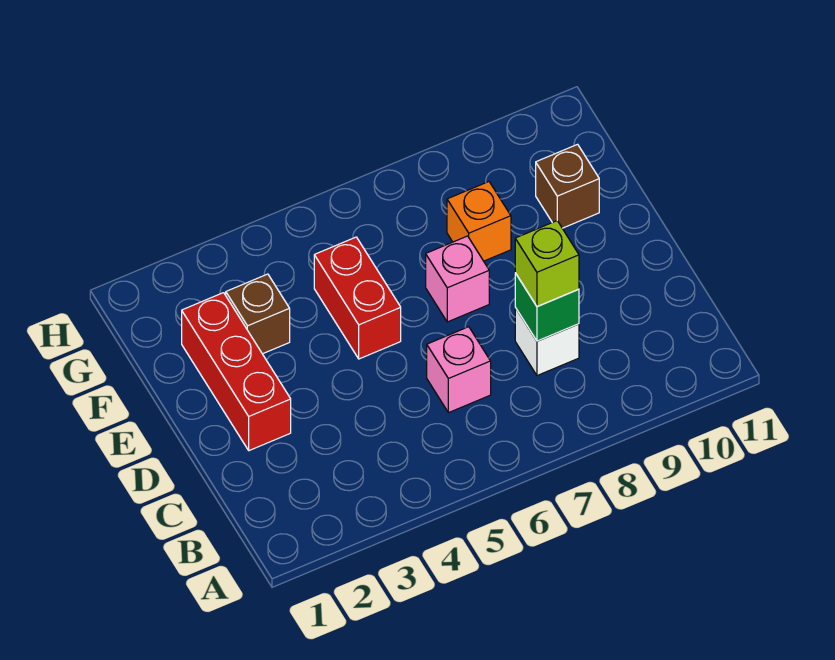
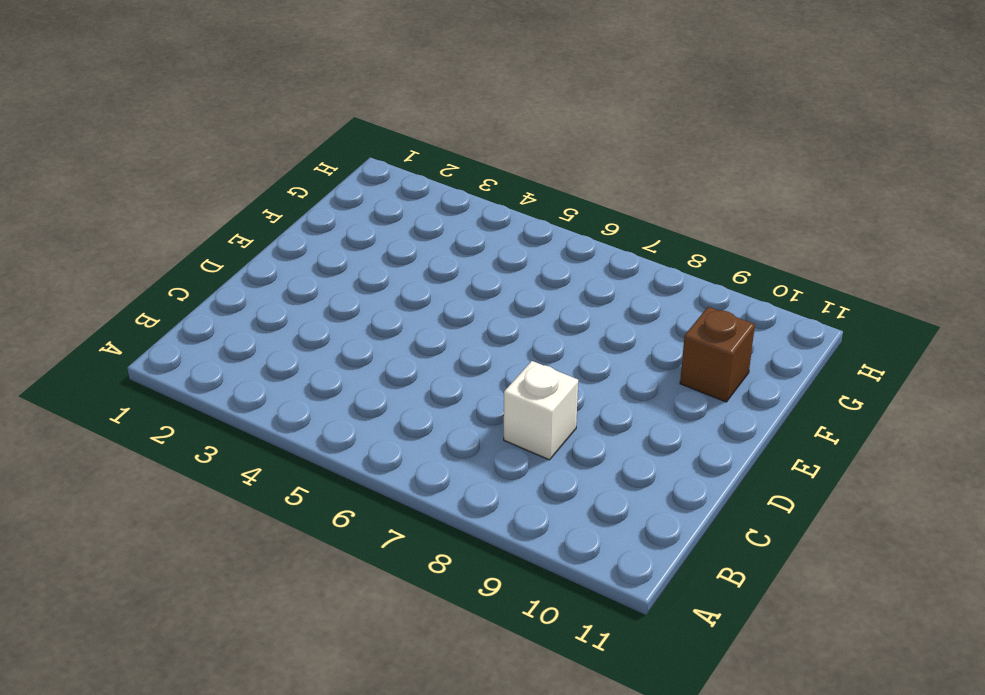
none -> pink 1x1 brick [427,327,491,413]
none -> red 1x3 brick [182,293,291,451]

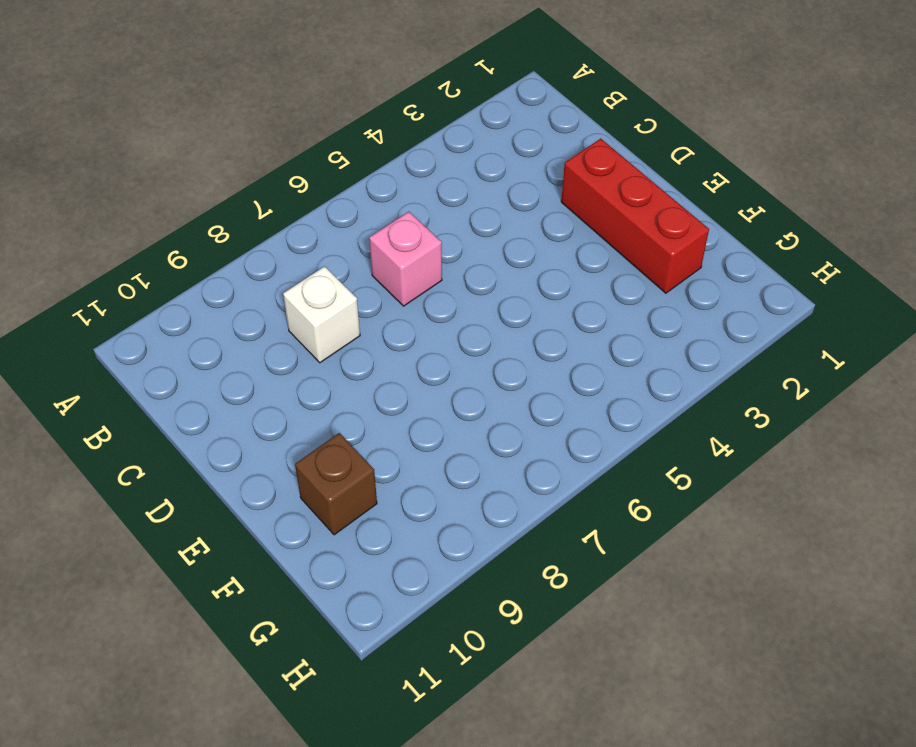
none -> red 1x2 brick [314,237,401,359]
none -> pink 1x1 brick [426,236,489,322]

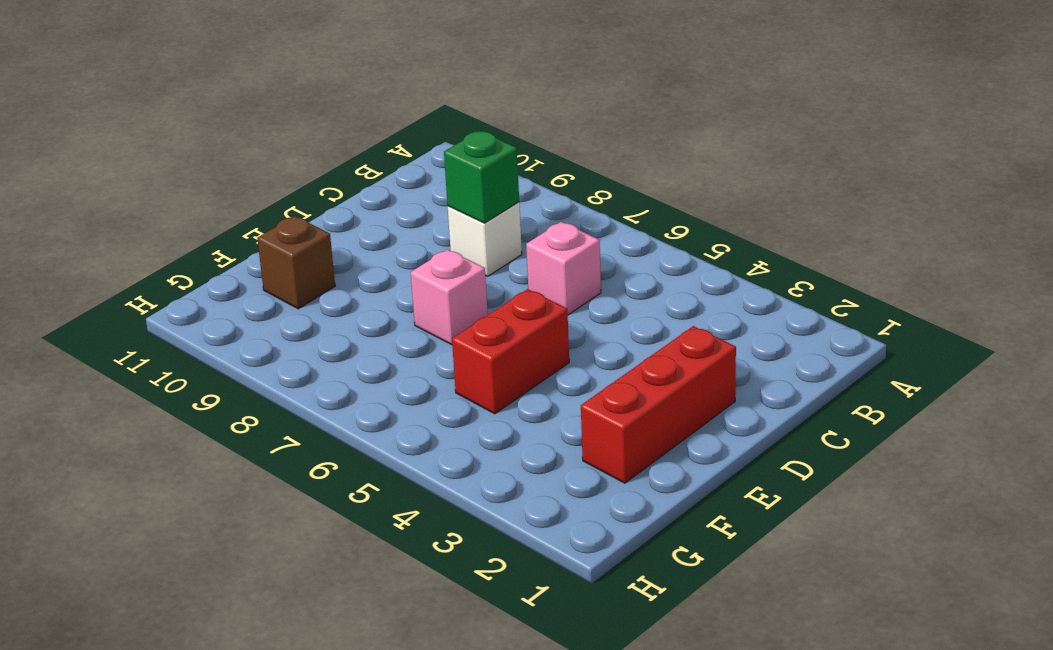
none -> brown 1x1 brick [226,274,290,354]
none -> orange 1x1 brick [447,182,511,261]

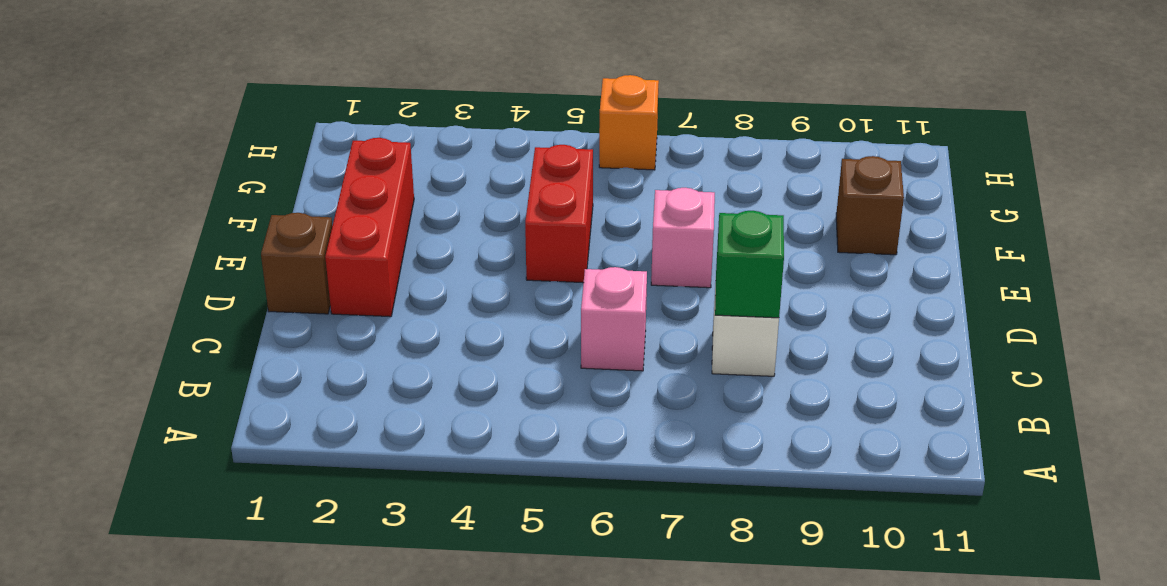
brown 1x1 brick [261,213,332,314] -> brown 1x1 brick moved to [226,274,290,354]
orange 1x1 brick [599,75,659,170] -> orange 1x1 brick moved to [447,182,511,261]
none -> lime 1x1 brick [515,221,579,307]

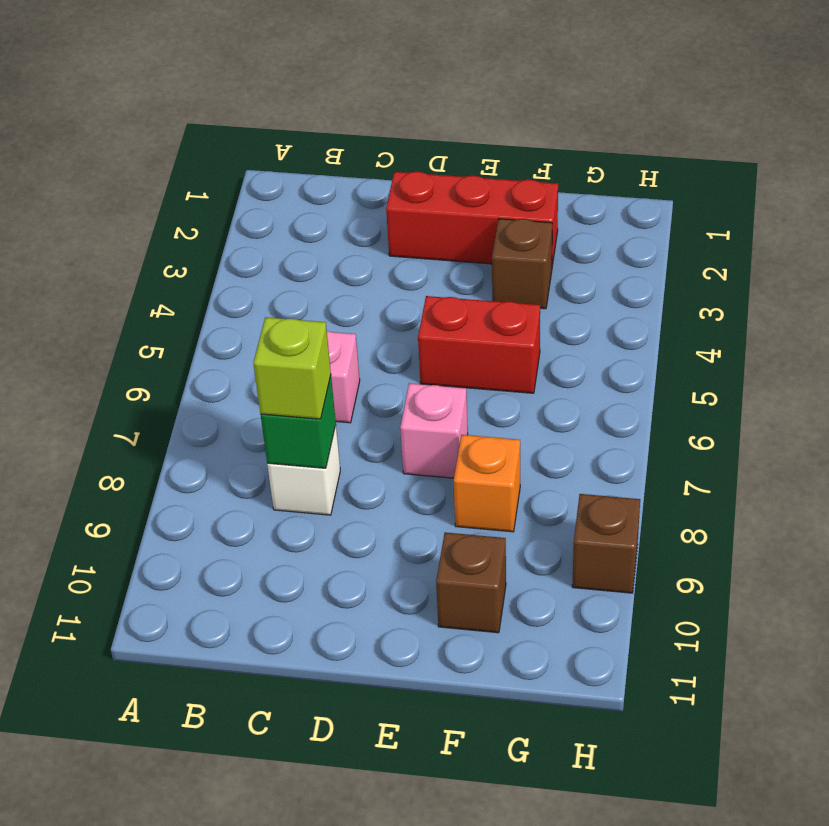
brown 1x1 brick [572,494,640,593] -> none

